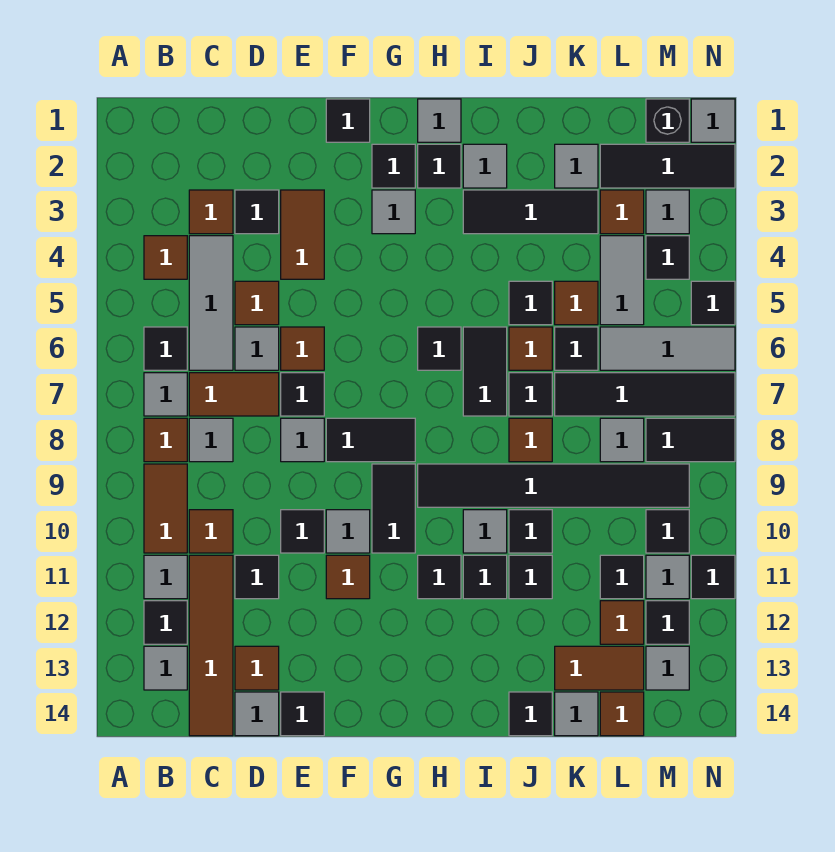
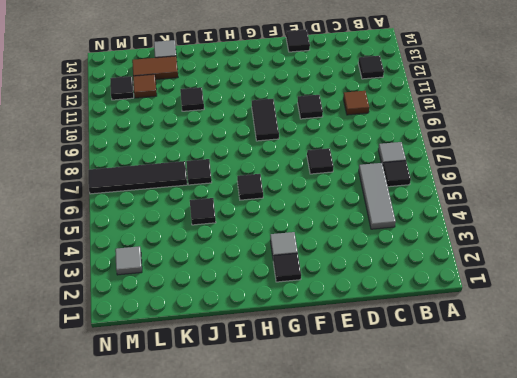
none -> brown 1x1 tile [144,236,187,279]
none -> brown 1x1 tile [144,418,187,462]
none -> brown 1x2 tile [144,464,187,553]
none -> grey 1x1 tile [144,555,187,599]

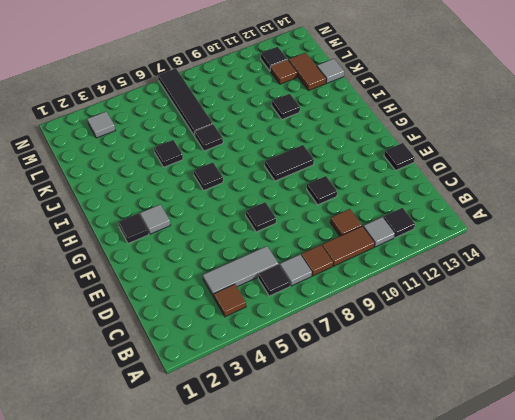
none -> grey 1x1 tile [144,646,187,690]
none -> brown 1x1 tile [189,190,233,234]
none -> brown 1x2 tile [189,373,279,416]
none -> grey 1x1 tile [189,418,233,462]

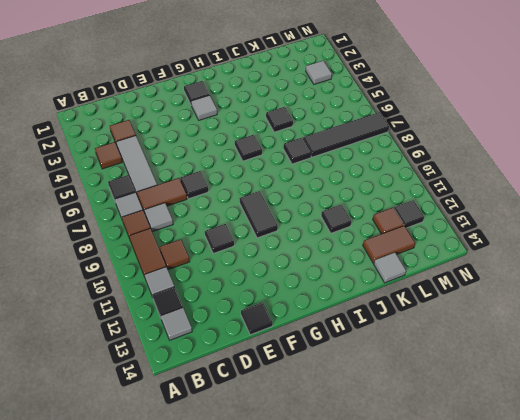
none -> brown 1x4 tile [189,555,233,736]
none -> black 1x1 tile [235,190,279,234]
none -> brown 1x1 tile [235,281,279,325]
none -> grey 1x1 tile [235,327,279,370]

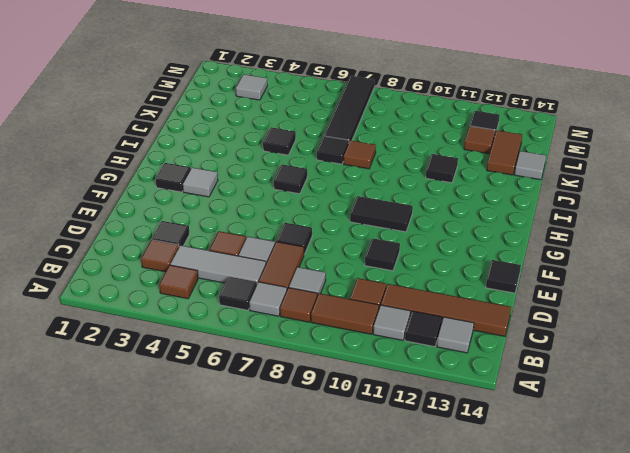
none -> black 1x1 tile [235,555,279,599]
none -> brown 1x1 tile [235,646,279,690]
none -> grey 1x1 tile [235,692,279,736]
none -> brown 1x2 tile [281,190,324,279]

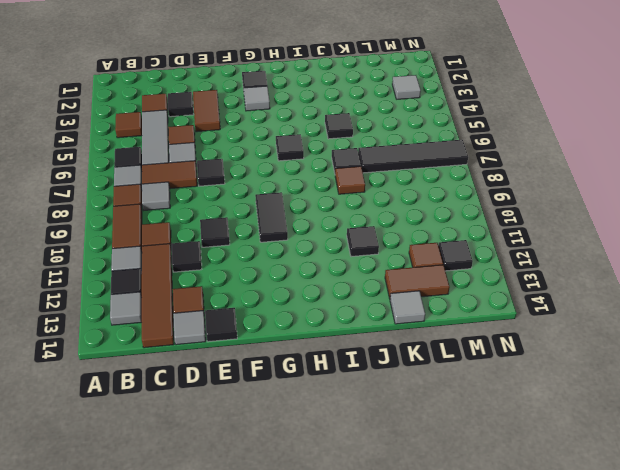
none -> brown 1x1 tile [281,327,324,370]
none -> grey 1x1 tile [281,418,324,462]
none -> black 1x1 tile [326,99,370,142]
none -> black 1x2 tile [326,418,415,462]

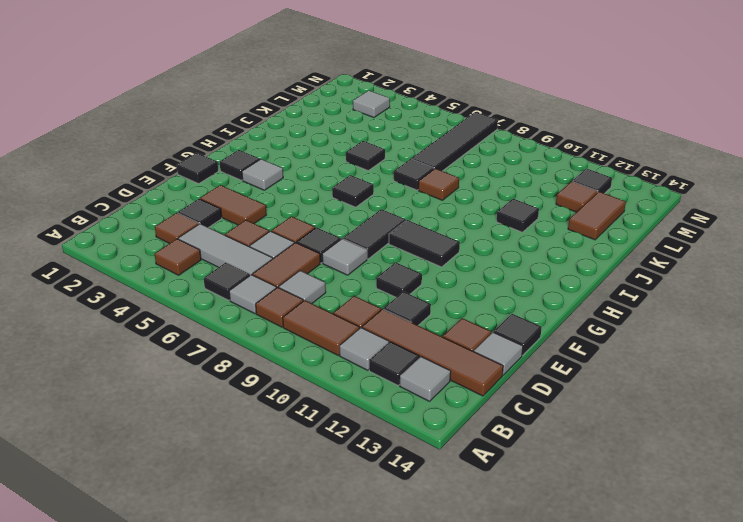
none -> grey 1x1 tile [326,510,370,553]
none -> brown 1x1 tile [326,555,370,599]
none -> grey 1x1 tile [418,99,461,142]
none -> black 1x1 tile [418,144,461,188]

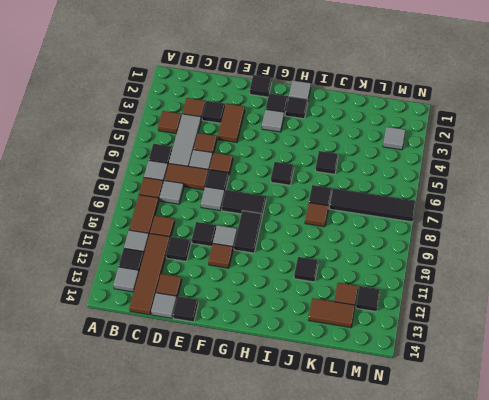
none -> black 1x6 tile [418,464,689,507]
none -> black 1x1 tile [418,555,461,599]
none -> grey 1x1 tile [463,144,507,188]
none -> black 1x3 tile [463,190,598,234]

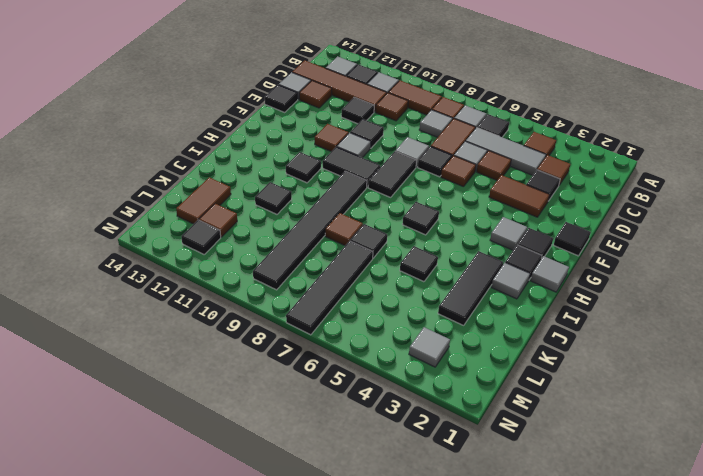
none -> black 1x2 tile [463,327,507,416]
none -> grey 1x1 tile [463,510,507,553]
none -> black 1x1 tile [463,555,507,599]
none -> brown 1x1 tile [509,327,552,370]

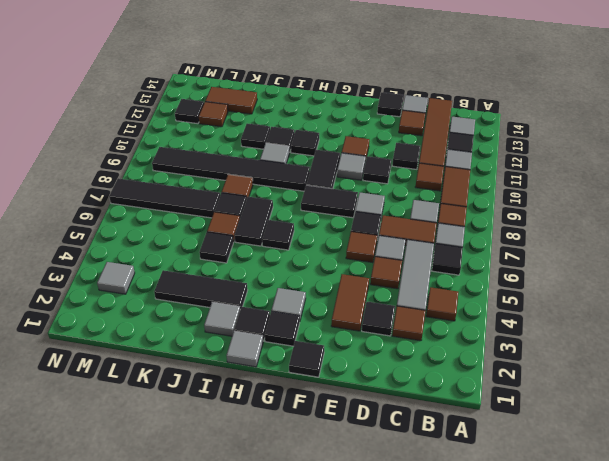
none -> black 1x1 tile [509,510,552,553]
none -> black 1x1 tile [509,692,552,736]
none -> grey 1x1 tile [555,144,598,188]
none -> brown 1x1 tile [555,281,598,325]

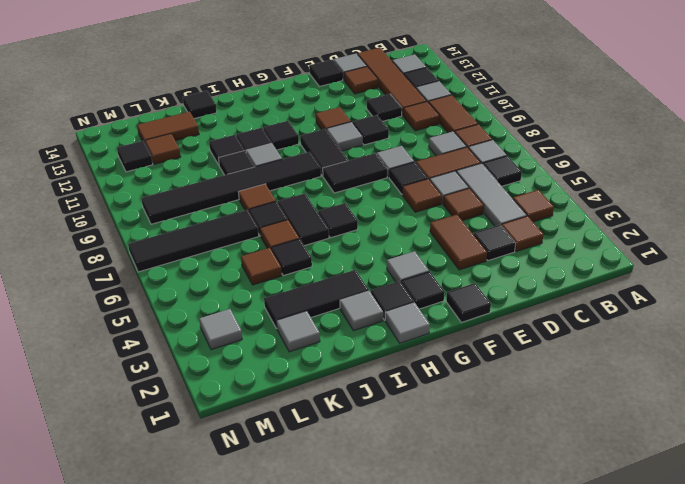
none -> black 1x1 tile [555,327,598,370]
none -> grey 1x1 tile [555,692,598,736]
none -> black 1x3 tile [600,144,735,188]
none -> brown 1x1 tile [600,190,644,234]

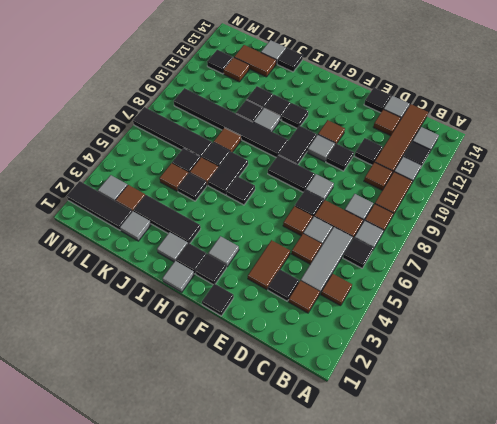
none -> grey 1x2 tile [600,236,644,325]
none -> grey 1x3 tile [600,327,735,370]
none -> grey 1x1 tile [600,418,644,462]
none -> black 1x1 tile [600,555,644,599]

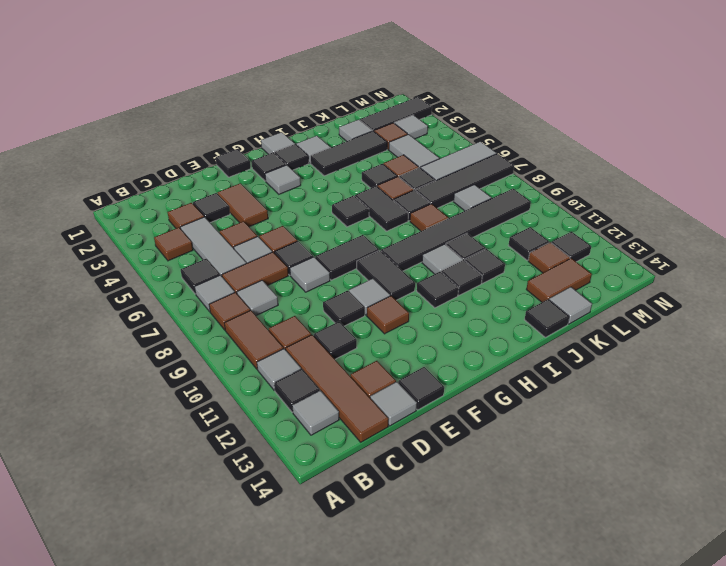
none -> brown 1x1 tile [600,692,644,736]
none -> black 1x1 brick [646,99,689,142]
none -> black 1x1 tile [646,236,689,279]
none -> black 1x2 tile [646,418,735,462]

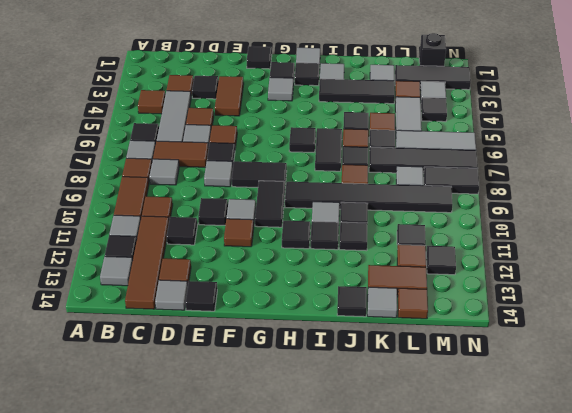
none -> black 1x1 tile [646,510,689,553]
none -> grey 1x1 tile [646,555,689,599]
none -> grey 1x1 tile [646,646,689,690]
none -> grey 1x1 tile [691,99,735,142]

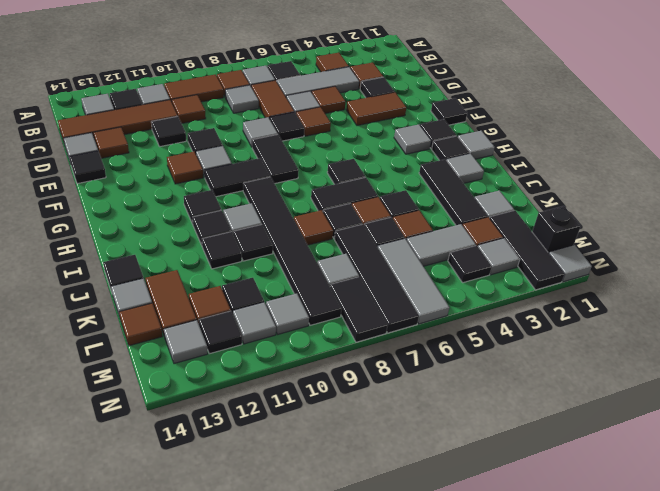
grey 1x1 tile [266,294,309,335] -> black 1x1 tile [646,510,689,553]
none -> black 1x1 tile [691,281,735,325]
none -> black 1x1 tile [691,555,735,599]

